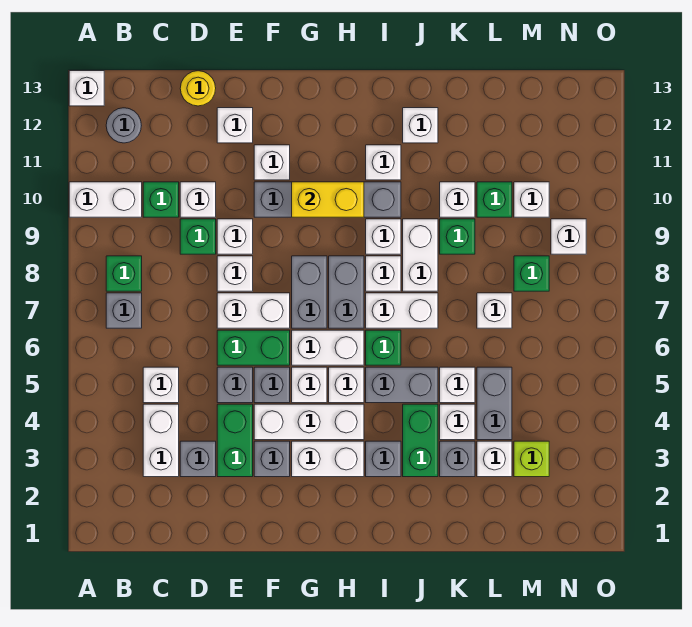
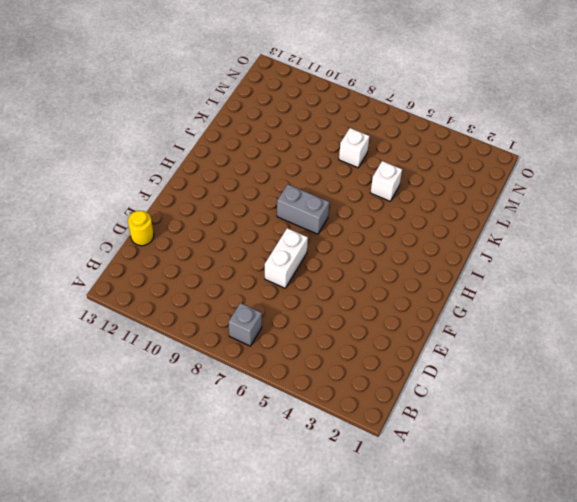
none -> white 1x2 brick [69,182,142,217]
none -> white 1x1 brick [69,71,104,106]
none -> green 1x1 brick [106,256,142,291]
none -> grey 1x1 round brick [106,108,141,143]

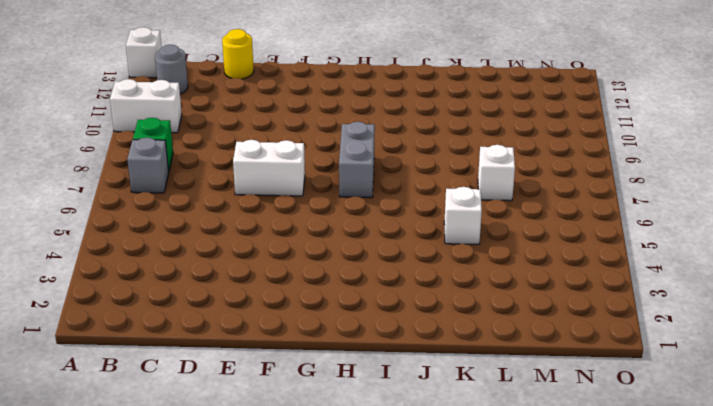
none -> white 1x2 brick [143,404,179,477]
none -> white 1x1 brick [143,367,179,403]
none -> green 1x1 brick [143,182,179,217]
none -> grey 1x1 brick [180,441,216,477]

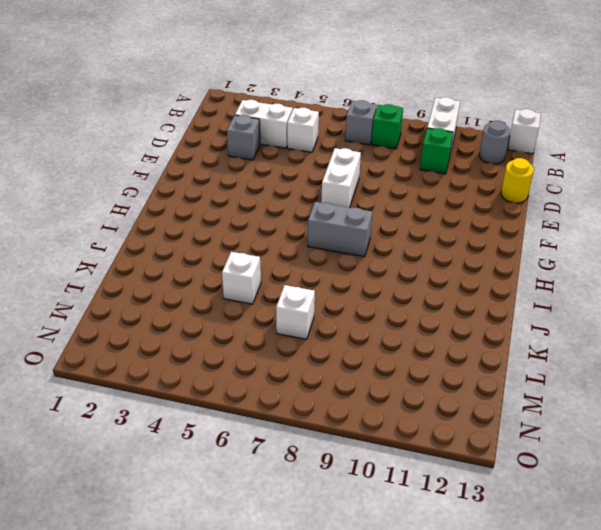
none -> green 1x1 brick [180,219,216,254]
none -> white 1x1 brick [180,182,216,217]
none -> green 1x2 brick [217,404,253,477]
none -> grey 1x1 brick [217,367,253,403]

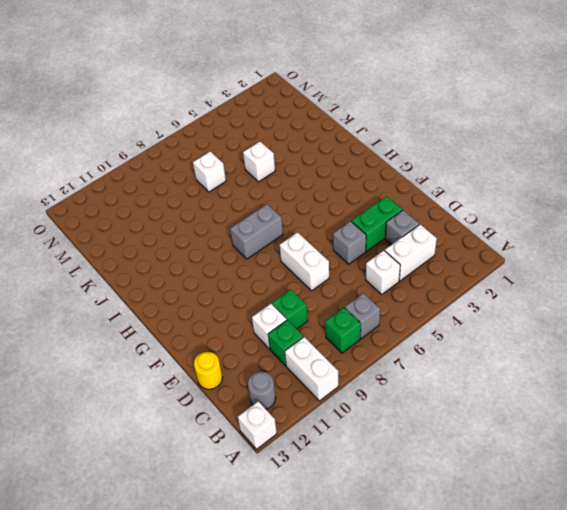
none -> green 1x2 brick [217,330,290,365]
none -> white 1x1 brick [217,256,253,291]
none -> white 1x1 brick [217,219,253,254]
none -> white 1x1 brick [217,108,253,143]

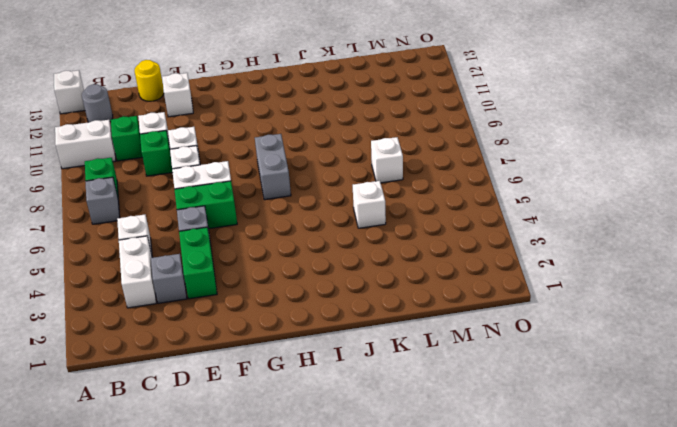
none -> grey 1x1 brick [254,441,290,477]
none -> white 1x3 brick [254,404,364,440]
none -> grey 1x1 brick [254,367,290,403]
none -> grey 1x4 brick [254,182,401,217]

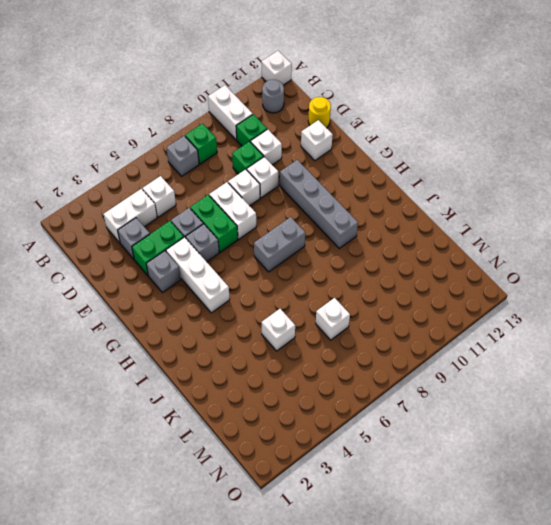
none -> white 1x1 brick [254,145,290,180]
none -> white 1x2 brick [292,441,364,477]
none -> white 1x1 brick [292,367,327,403]
none -> white 1x2 brick [292,330,364,365]

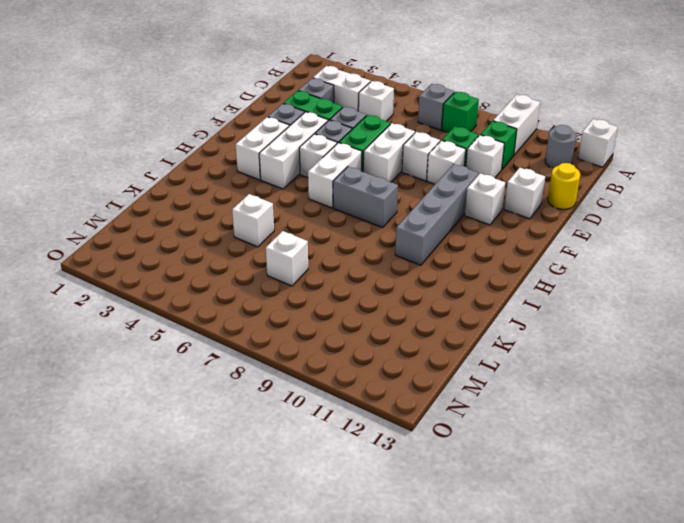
none -> grey 1x2 brick [292,256,327,328]
none -> white 1x1 brick [329,367,364,403]
none -> grey 1x1 brick [366,441,401,477]
none -> grey 1x2 brick [366,367,438,403]

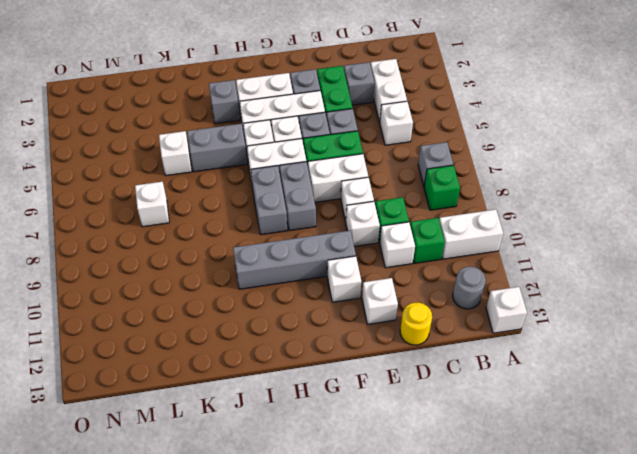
none -> green 1x1 brick [366,330,401,365]
none -> white 1x2 brick [366,293,438,328]
none -> white 1x1 brick [366,256,401,291]
none -> white 1x1 brick [366,219,401,254]

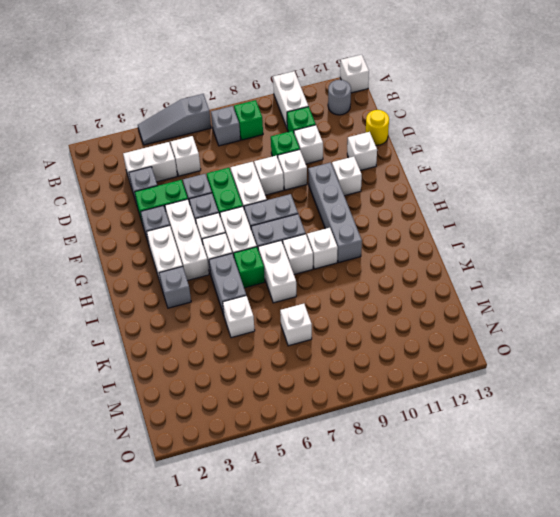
grey 1x3 slope [138,94,211,145] -> none
none -> white 1x1 brick [366,145,401,180]
none -> green 1x2 brick [403,404,438,477]
none -> white 1x2 brick [403,219,438,291]
none -> white 1x1 brick [403,108,438,143]

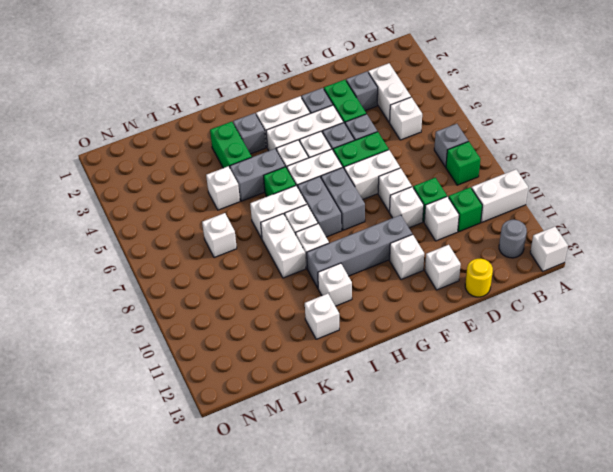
none -> grey 1x1 brick [440,441,475,477]
none -> white 1x1 brick [440,404,475,440]
none -> green 1x1 brick [440,219,475,254]
none -> white 1x1 brick [440,182,475,217]

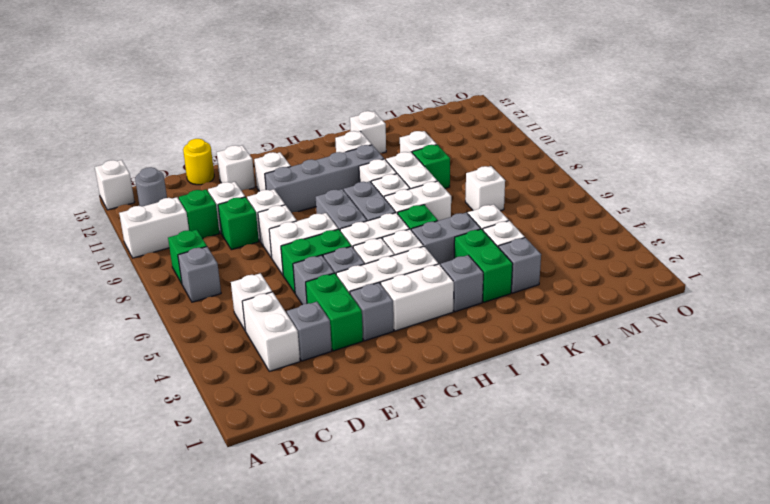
none -> white 1x1 brick [477,441,512,477]
none -> grey 1x2 brick [477,367,512,440]
none -> green 1x1 brick [477,182,512,217]
none -> lime 1x1 brick [514,441,549,477]

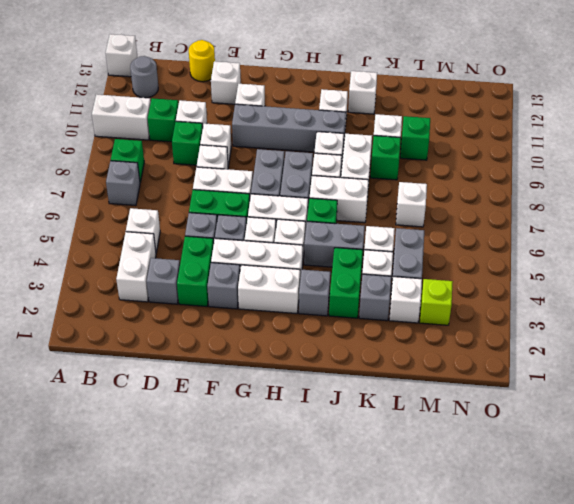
none -> green 1x1 brick [514,256,549,291]
none -> white 1x1 brick [514,182,549,217]
none -> white 1x1 brick [551,219,586,254]
none -> yellow 1x2 brick [292,182,364,217]

